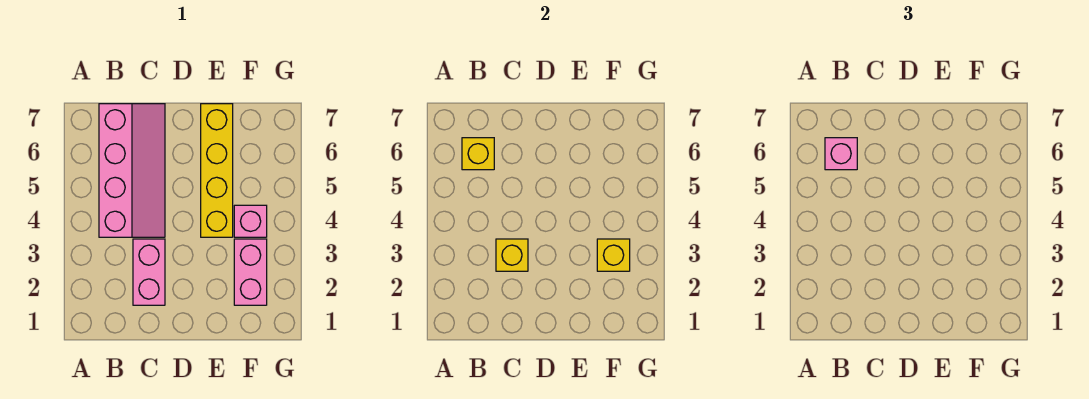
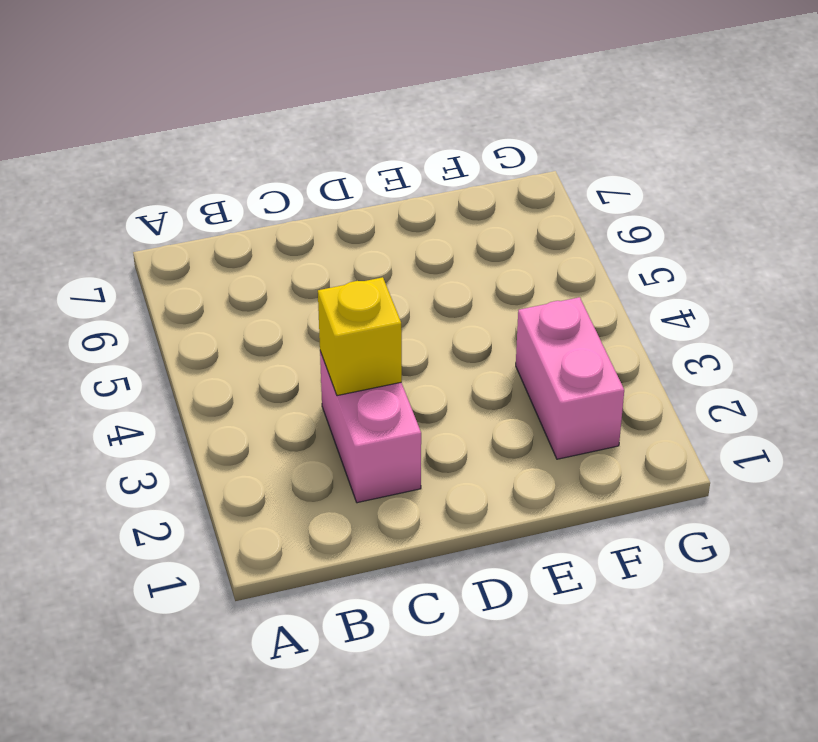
none -> pink 2x4 slope [99,104,165,237]
none -> yellow 1x4 brick [201,104,233,237]

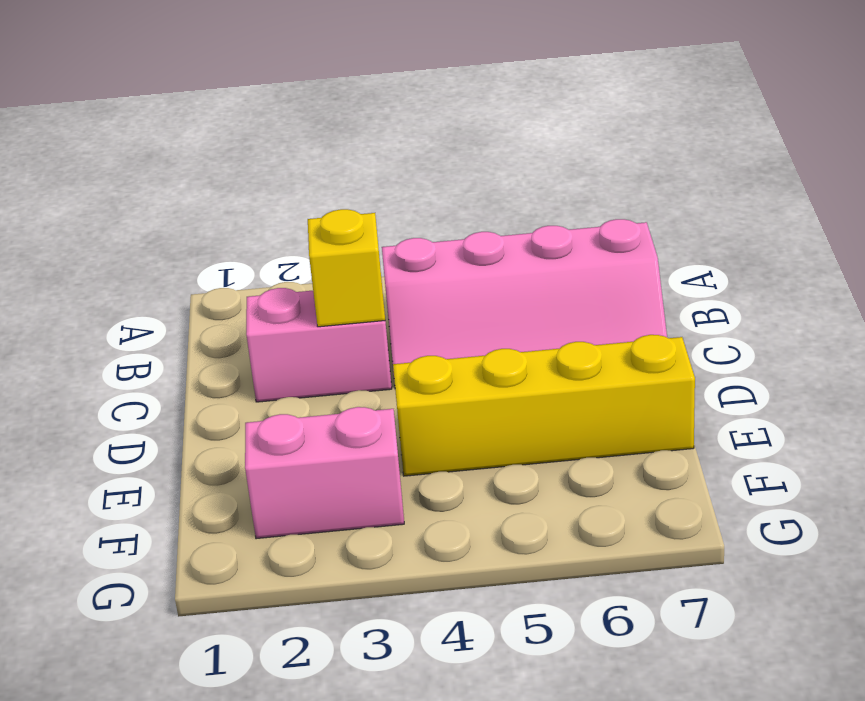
none -> pink 1x1 brick [234,205,267,237]
none -> yellow 1x1 brick [462,138,494,170]

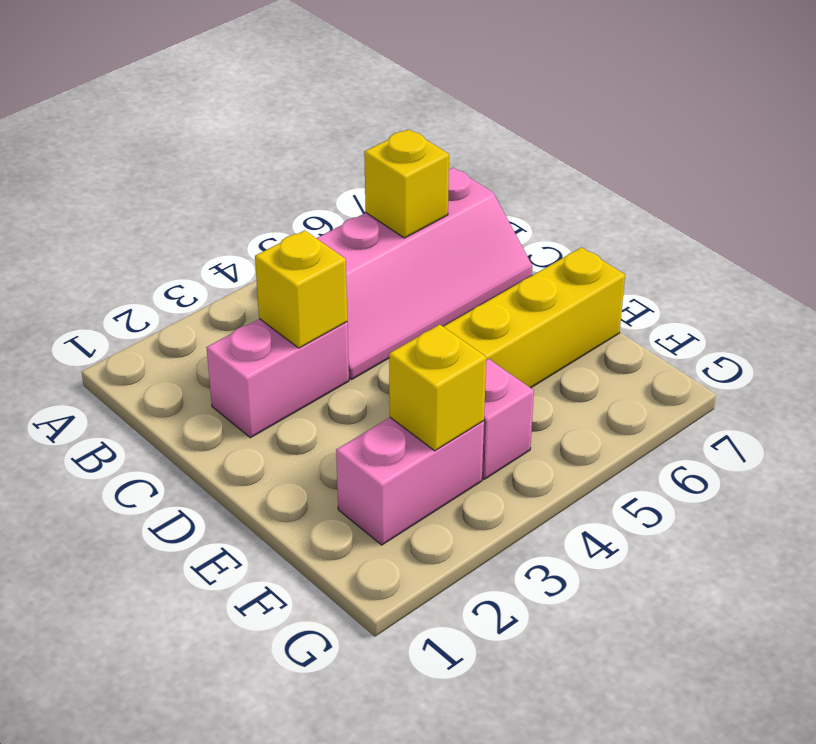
none -> pink 1x1 brick [825,138,857,170]

